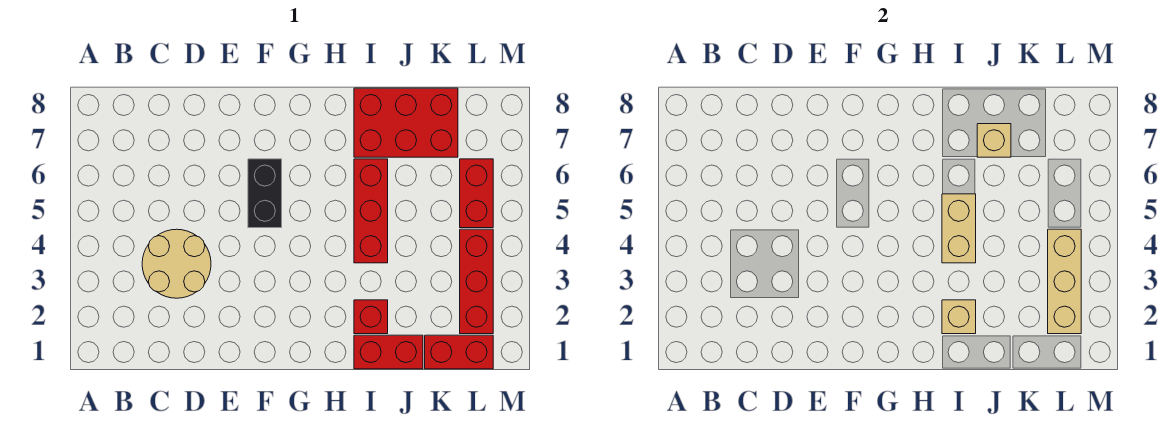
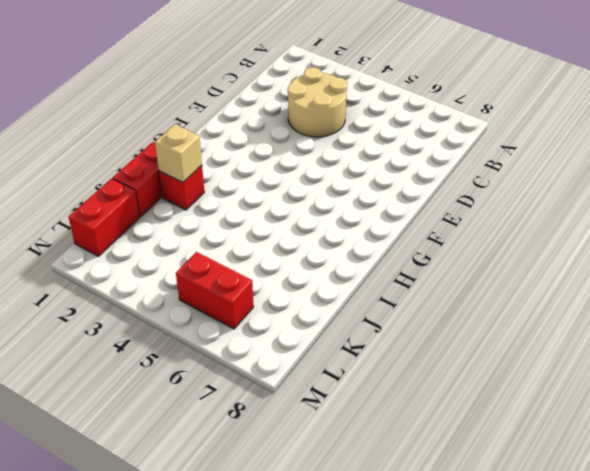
none -> black 1x2 brick [248,159,282,228]
none -> red 1x3 brick [354,159,388,263]
none -> red 2x3 brick [354,88,458,157]

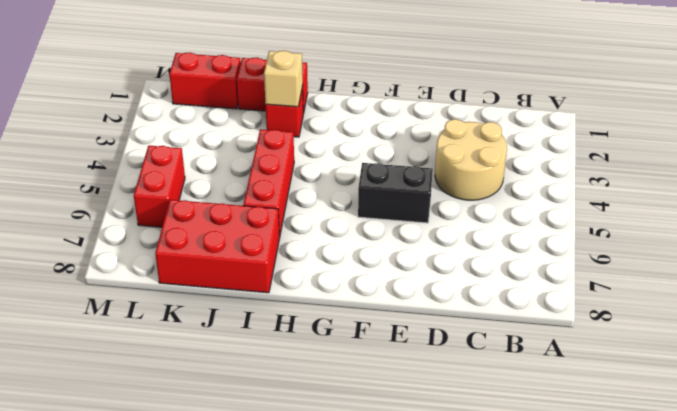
black 1x2 brick [358,163,433,223] -> black 1x2 brick turned to [248,159,282,228]
none -> red 1x3 brick [460,229,493,334]
none -> tan 1x2 brick [942,194,976,263]
none -> tan 1x1 brick [977,124,1011,157]

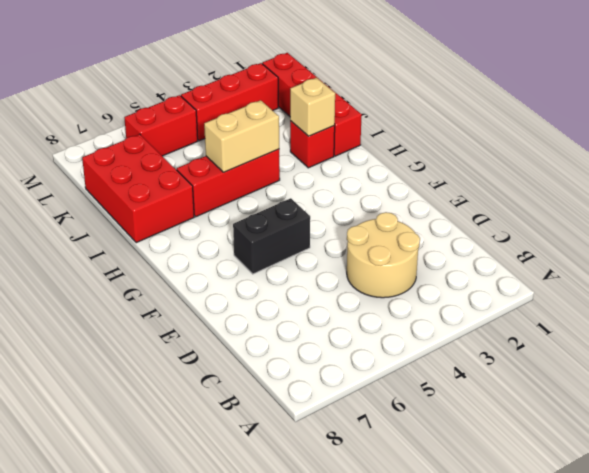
none -> tan 1x1 brick [977,124,1011,157]
none -> tan 1x3 brick [1048,229,1081,334]

